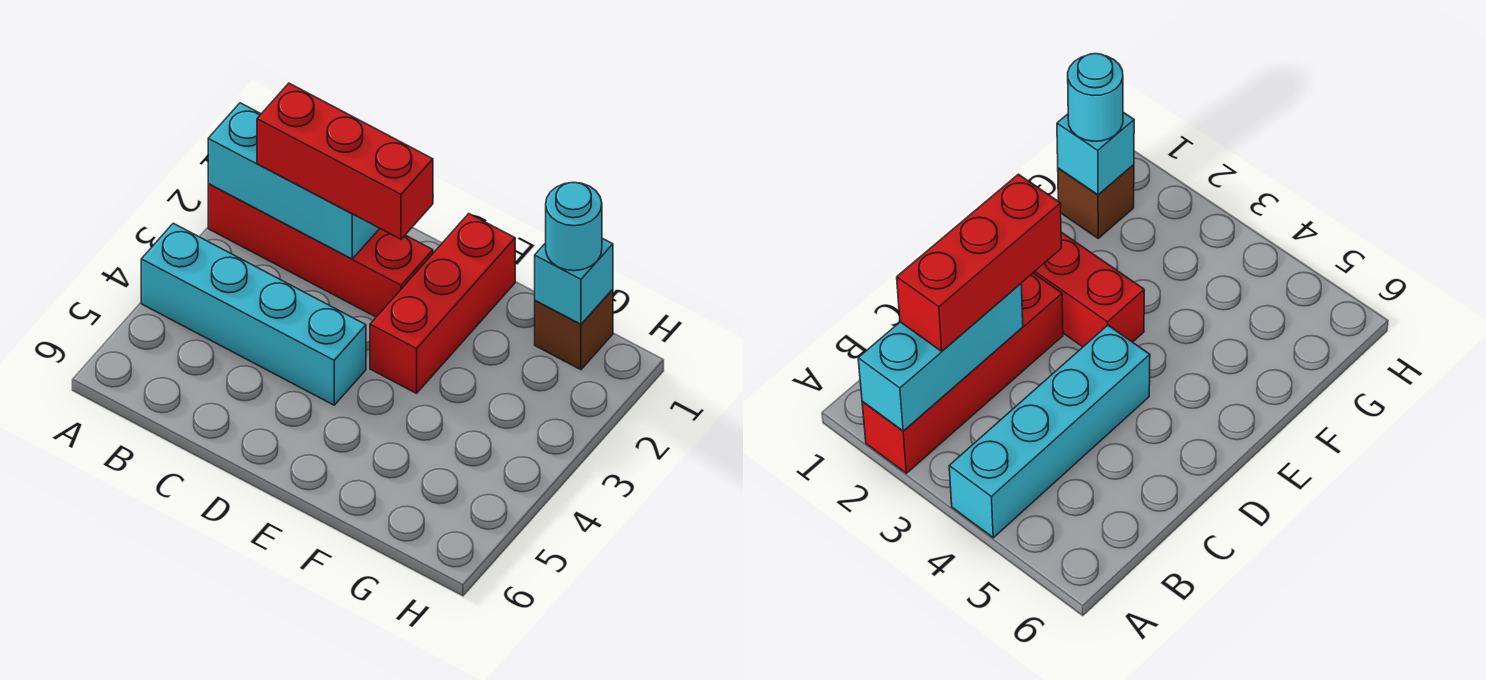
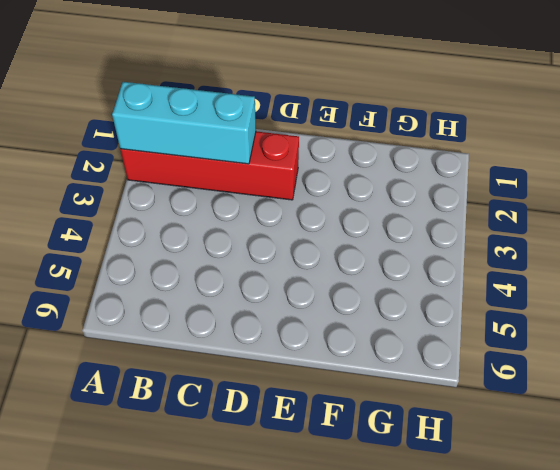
none -> cyan 1x4 brick [141,223,366,405]
none -> red 1x3 brick [370,214,515,393]

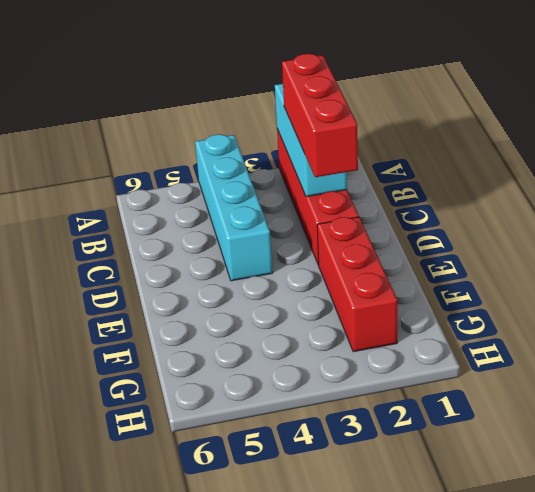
red 1x3 brick [317,217,397,352] -> red 1x3 brick turned to [370,214,515,393]
none -> brown 1x1 brick [535,289,613,370]
none -> cyan 1x1 brick [535,238,613,324]

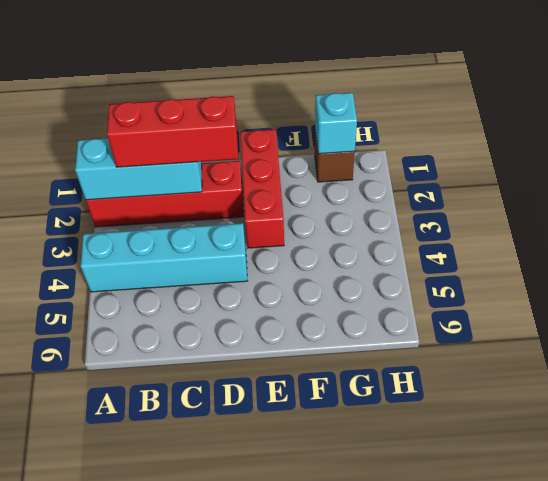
none -> cyan 1x1 round brick [546,183,602,271]

